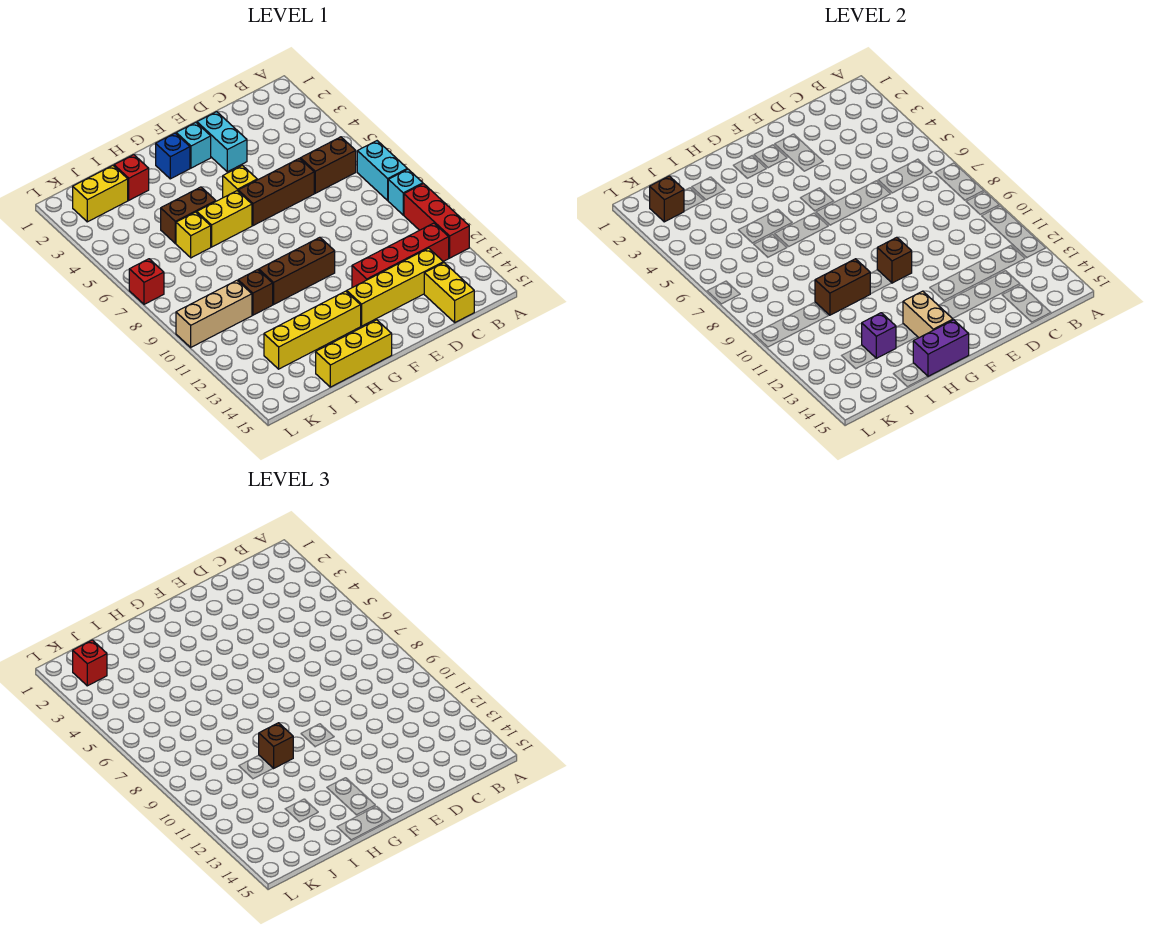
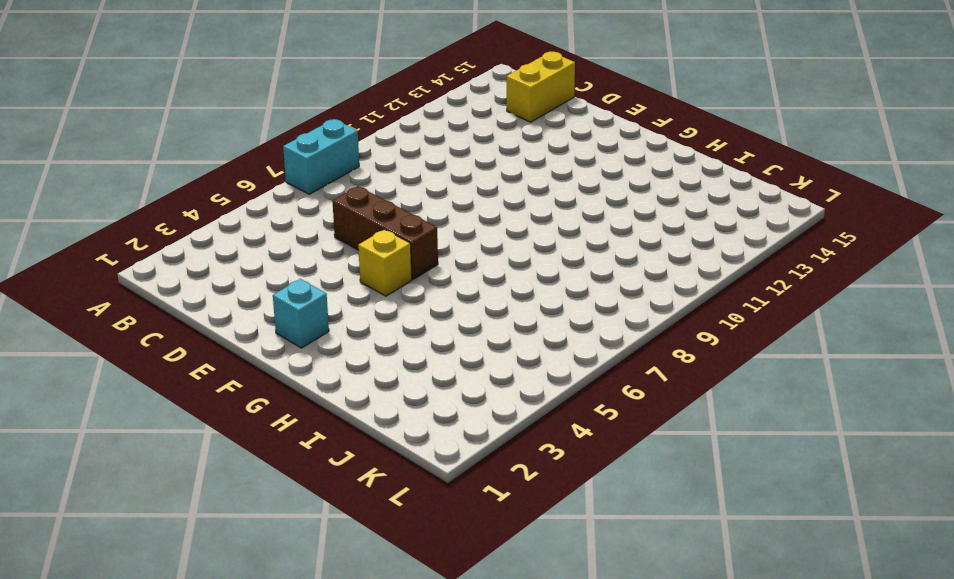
none -> cyan 1x1 brick [388,169,423,215]
none -> red 1x3 brick [404,184,469,258]
none -> brown 1x2 brick [300,137,356,193]
none -> red 1x4 brick [352,223,449,288]

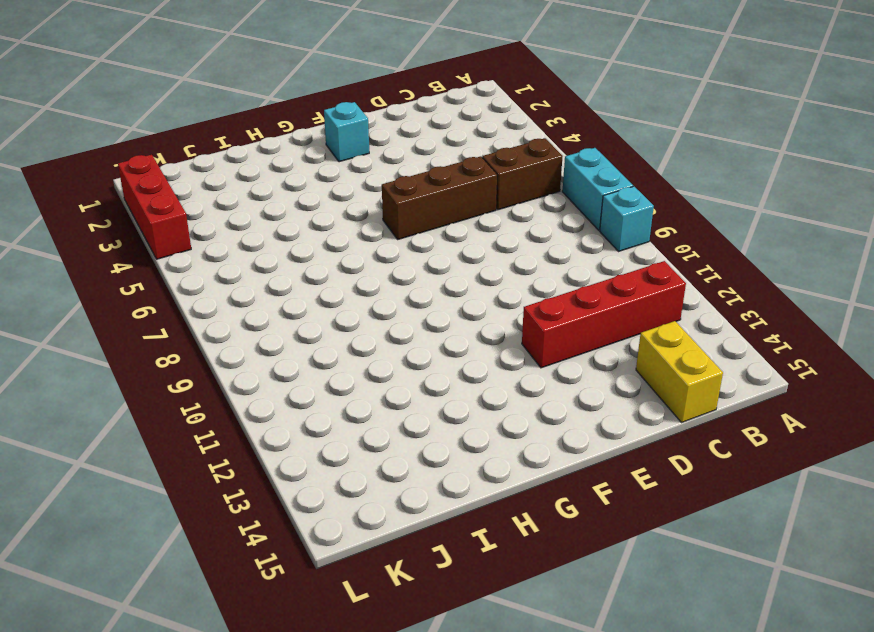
red 1x3 brick [118,155,191,259] -> red 1x3 brick moved to [404,184,469,258]
none -> yellow 1x4 brick [346,248,443,326]
none -> cyan 1x2 brick [197,112,247,172]
none -> yellow 1x1 brick [223,166,257,198]
none -> brown 1x3 brick [259,237,335,304]

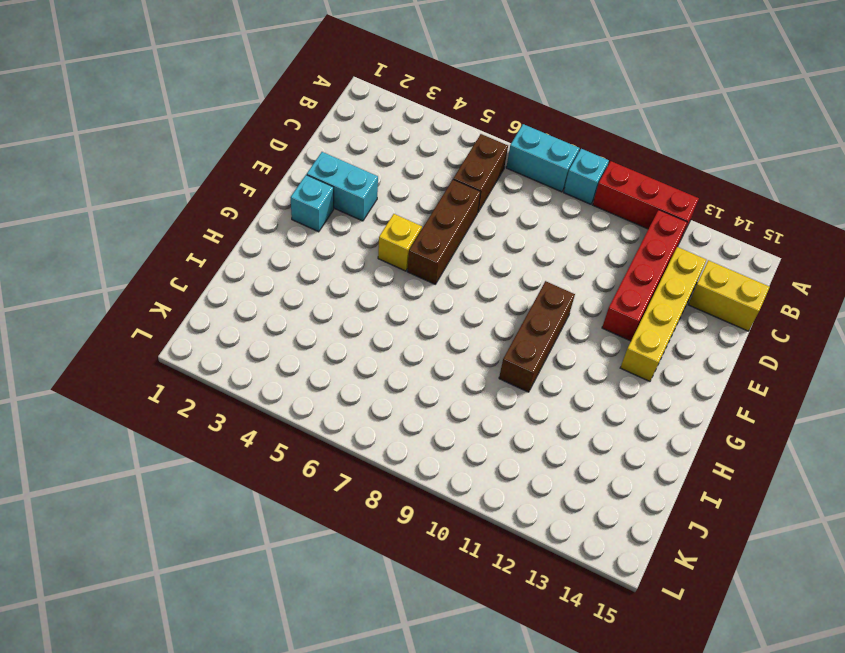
none -> blue 1x1 brick [156,133,190,179]
none -> yellow 1x2 brick [197,191,252,247]
none -> yellow 1x4 brick [264,291,361,369]
none -> yellow 1x3 brick [316,320,392,387]

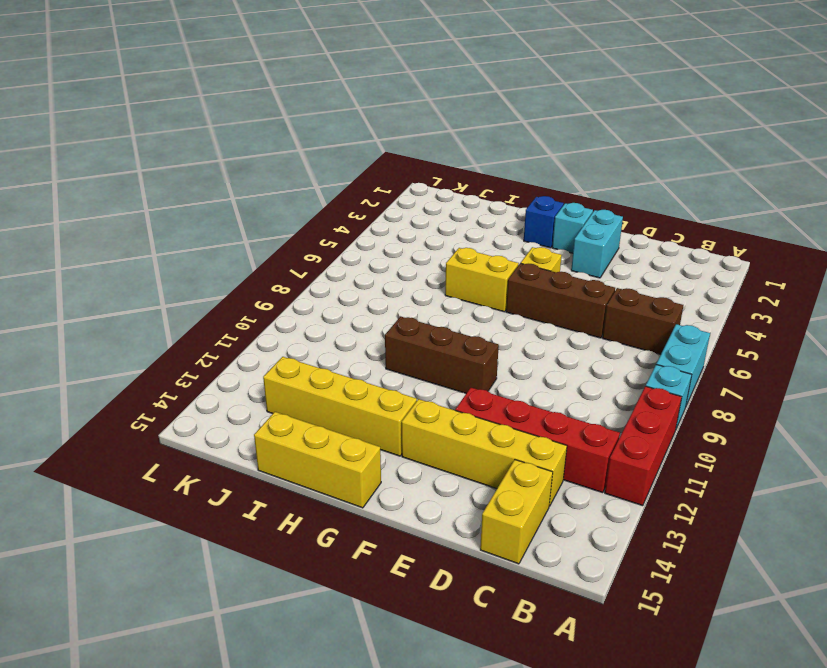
none -> brown 1x2 brick [161,187,216,243]
none -> red 1x1 brick [114,155,149,200]
none -> yellow 1x1 brick [176,212,211,258]
none -> brown 1x1 brick [238,270,273,315]

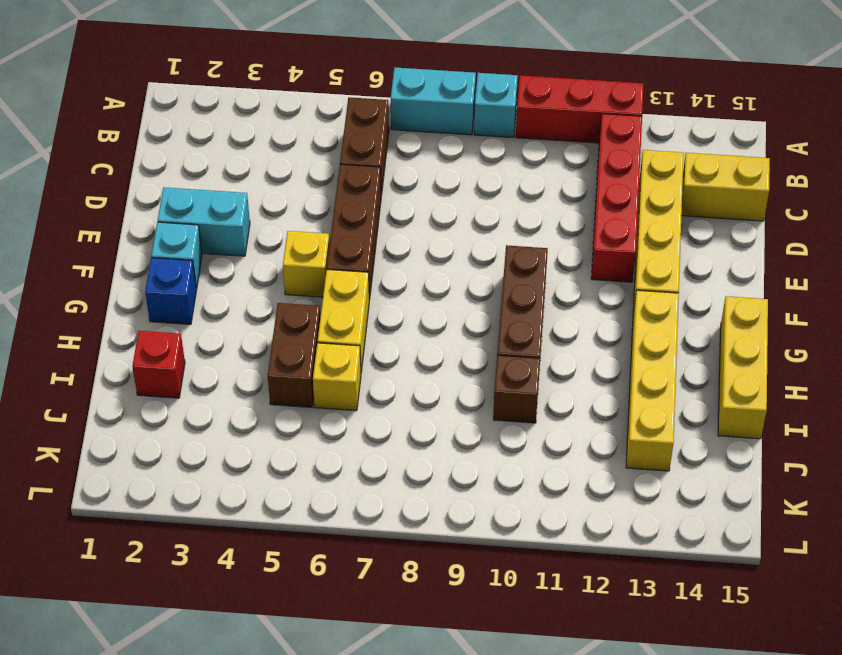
none -> yellow 1x2 brick [73,166,128,222]
none -> tan 1x3 brick [176,280,252,347]
none -> red 1x1 brick [129,259,164,304]
none -> brown 1x1 brick [877,237,912,283]

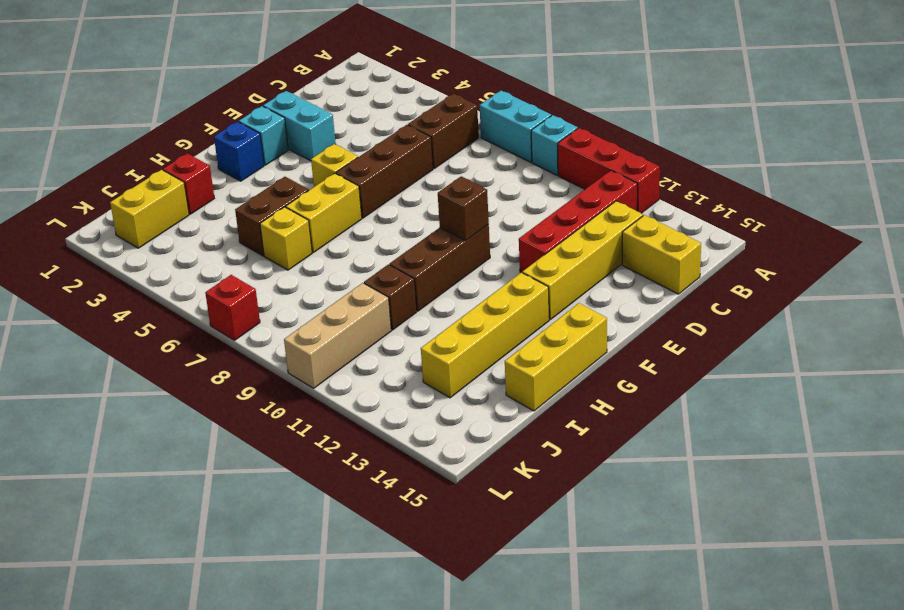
none -> tan 1x2 brick [903,291,953,338]
none -> purple 1x2 brick [913,320,969,376]
none -> brown 1x2 brick [815,259,870,315]
none -> purple 1x1 brick [862,313,896,358]

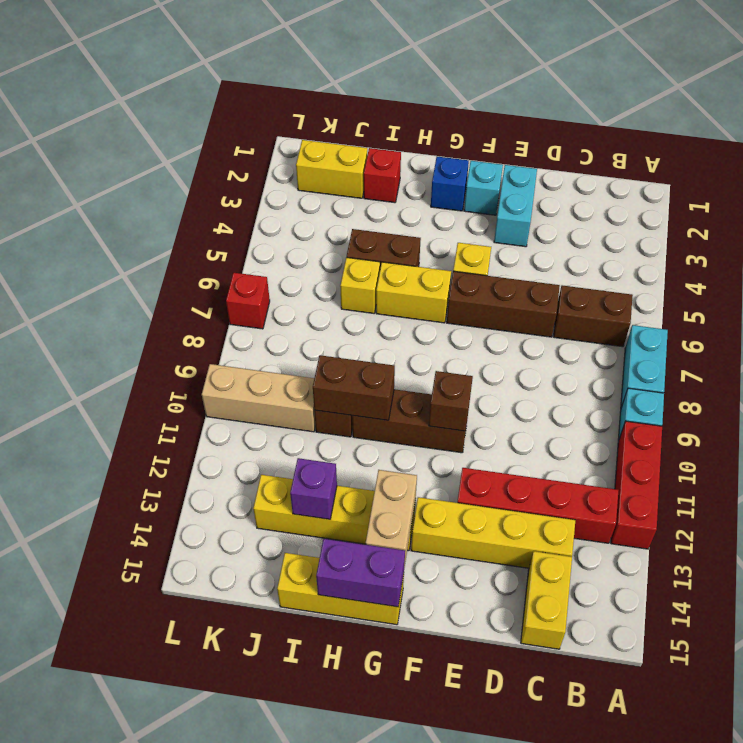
none -> brown 1x1 brick [650,176,684,222]
none -> brown 1x1 brick [259,723,293,769]
none -> red 1x1 brick [73,640,107,686]

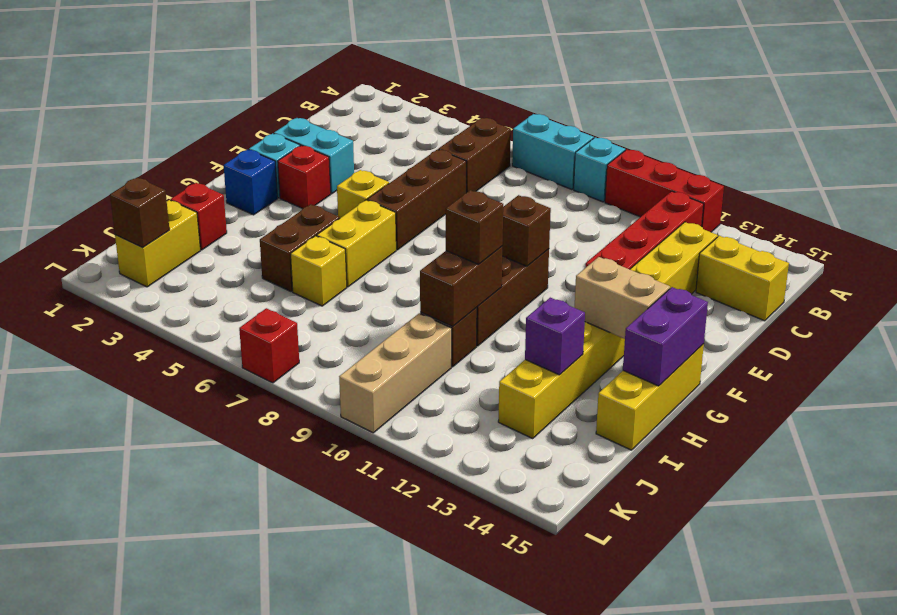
red 1x1 brick [278,145,331,209] -> red 1x1 brick moved to [73,640,107,686]

